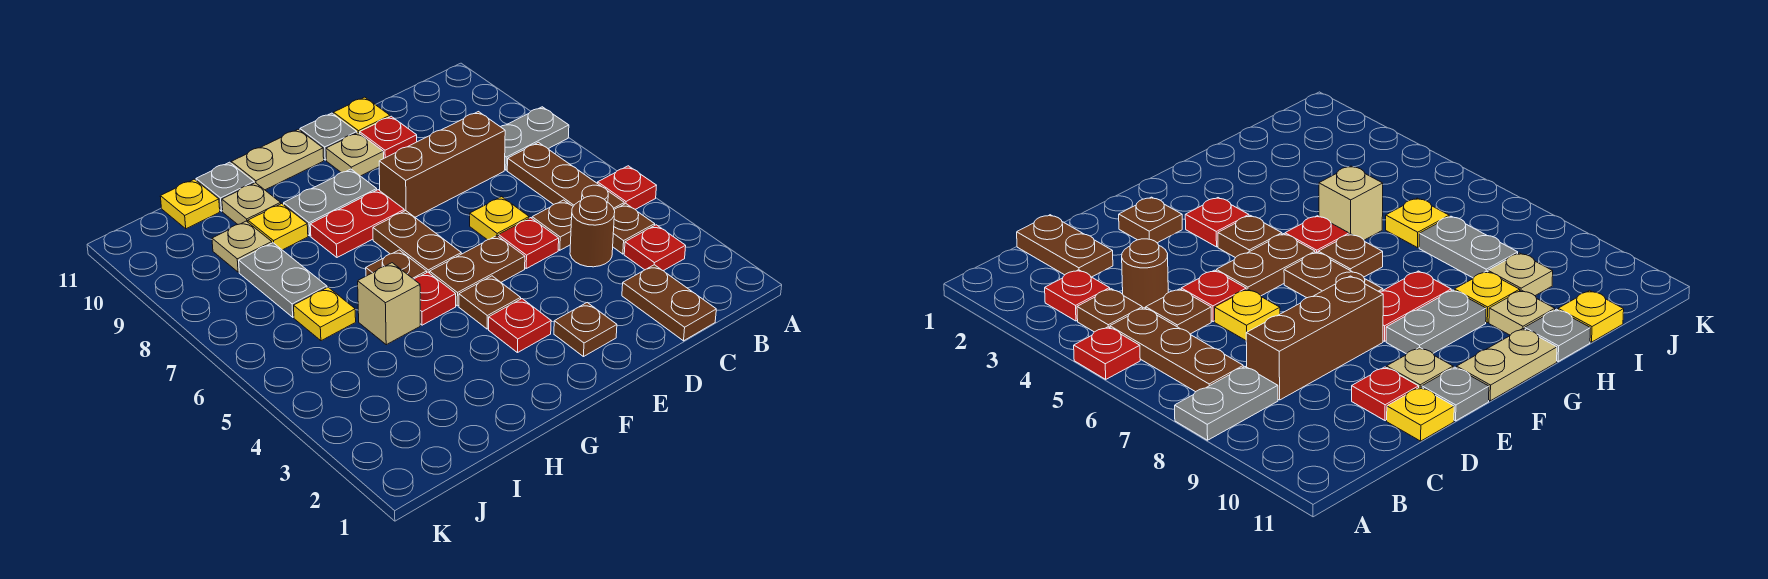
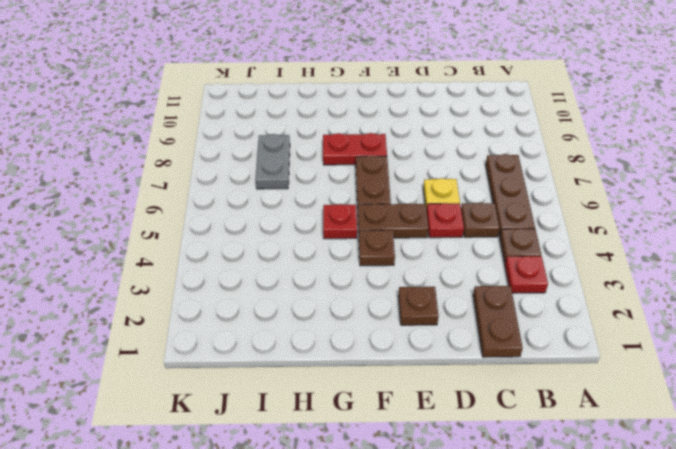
none -> red 1x1 plate [598,166,656,209]
none -> grey 1x2 plate [501,107,569,170]
none -> brown 1x1 round brick [570,196,615,267]
none -> brown 1x3 brick [379,112,505,217]

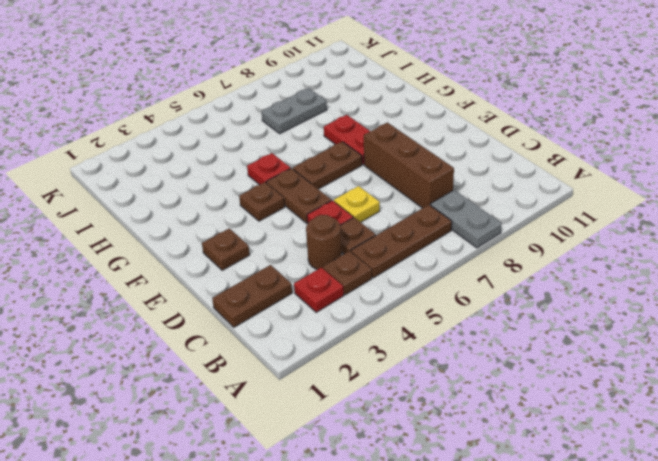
none -> red 1x1 plate [598,166,656,209]
none -> red 1x1 plate [360,116,417,158]
none -> yellow 1x1 plate [334,97,390,133]
none -> tan 1x1 plate [326,133,384,176]

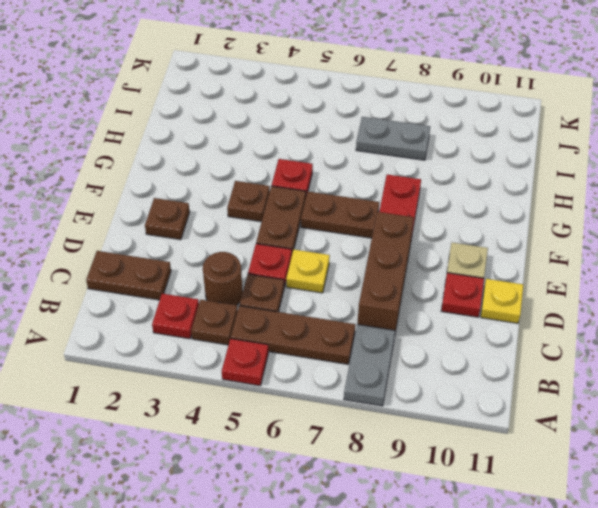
none -> grey 1x1 plate [300,113,357,160]
none -> red 1x1 plate [489,299,551,353]
none -> grey 1x2 plate [284,169,377,236]
none -> tan 1x2 plate [231,129,324,190]

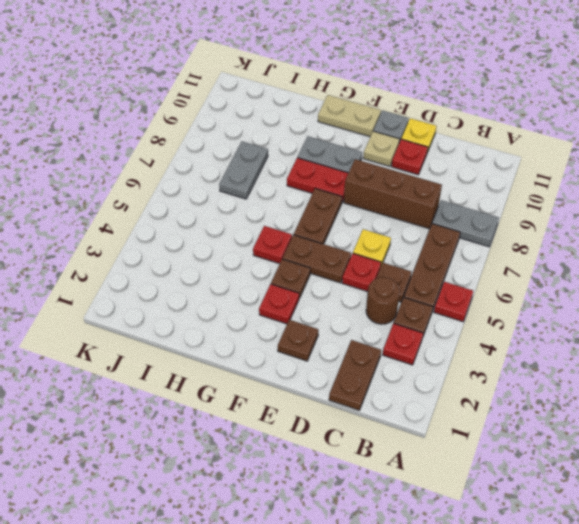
none -> brown 1x1 plate [366,250,427,279]
none -> tan 1x1 brick [358,263,420,345]
none -> yellow 1x1 plate [248,204,308,250]
none -> tan 1x1 plate [222,183,281,224]

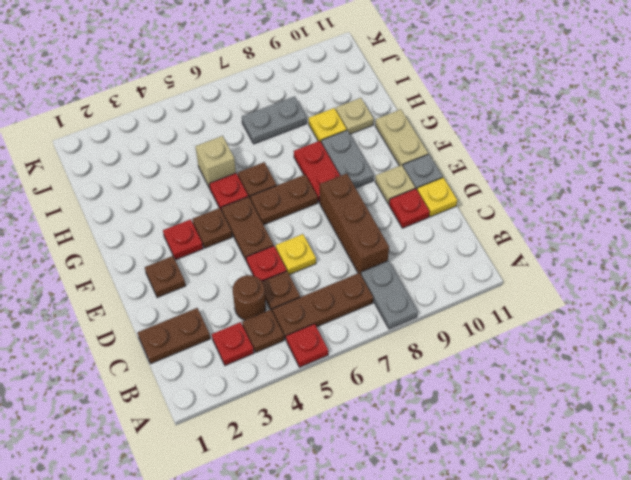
none -> grey 1x1 plate [196,162,254,211]
none -> yellow 1x1 plate [294,287,356,341]
none -> tan 1x1 plate [212,221,272,272]
none -> yellow 1x1 plate [160,179,220,229]

